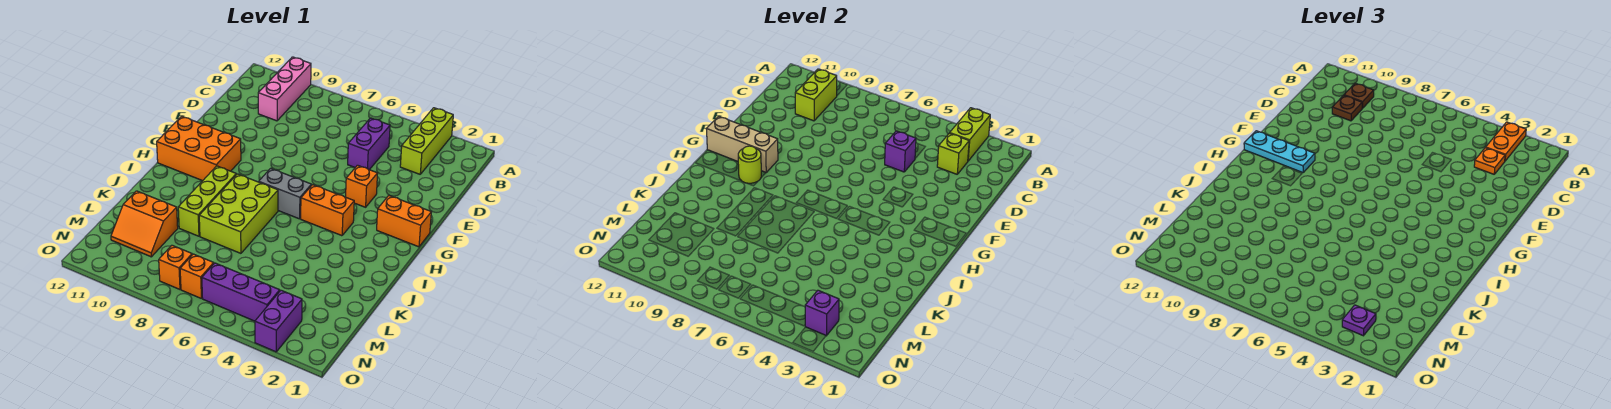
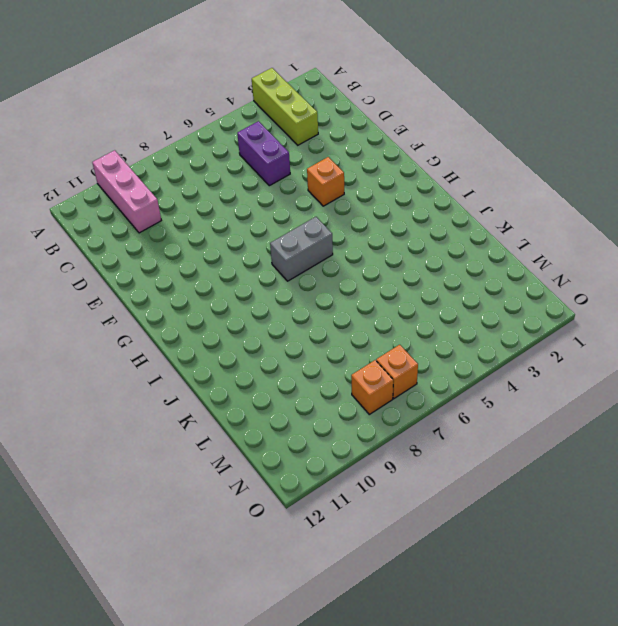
none -> orange 1x2 brick [377,195,431,247]
none -> orange 2x3 brick [157,116,241,181]
none -> orange 1x2 brick [301,185,354,236]

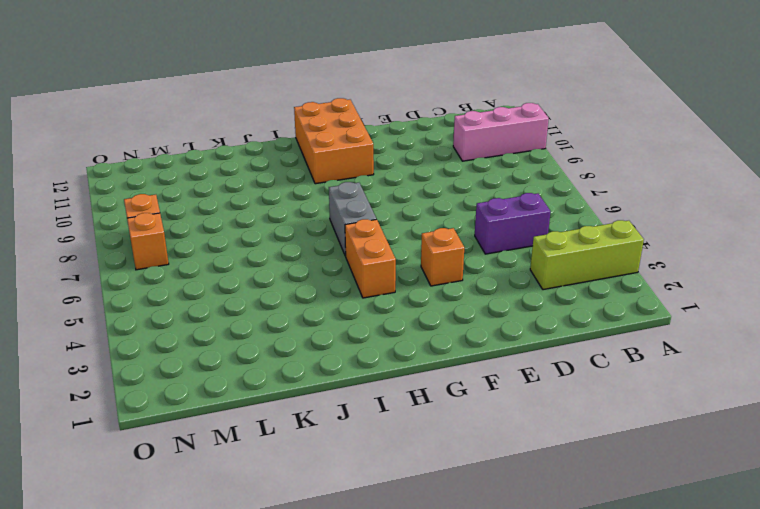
none -> orange 1x2 brick [377,195,431,247]
none -> lime 2x3 brick [199,174,278,253]
none -> lime 1x3 brick [178,166,236,236]

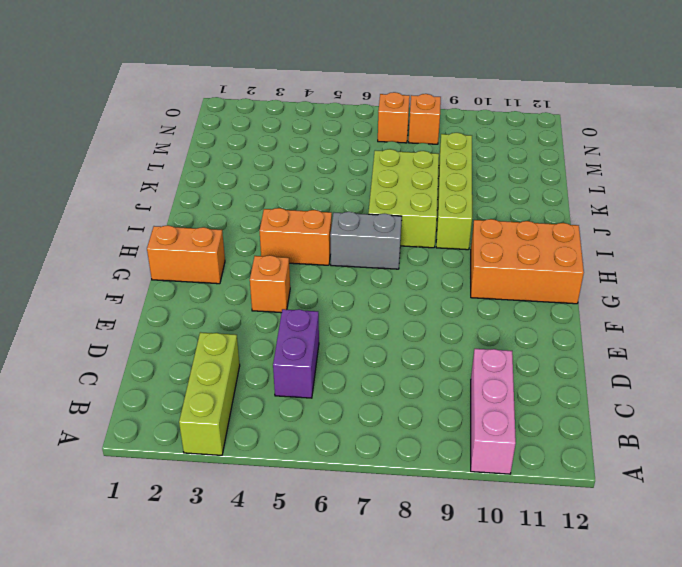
lime 1x4 brick [436,133,472,250] -> lime 1x3 brick [178,166,236,236]
none -> orange 2x2 slope [111,191,178,257]
none -> purple 1x2 brick [255,290,302,352]
none -> purple 1x3 brick [202,263,280,321]

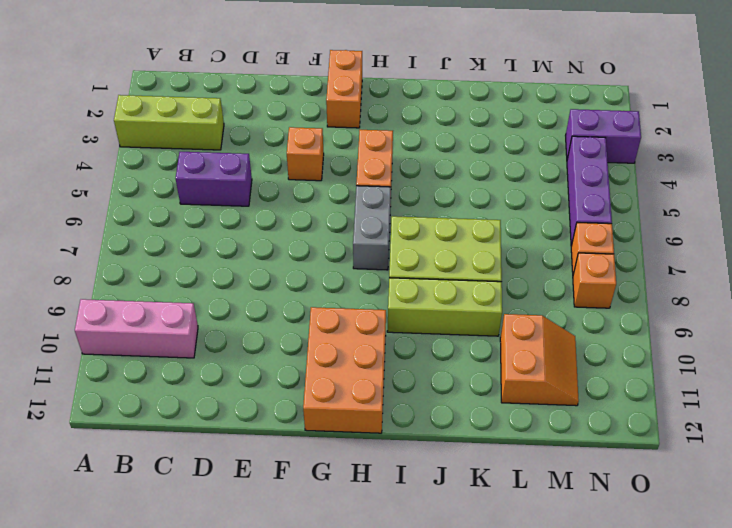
none -> lime 1x2 brick [950,108,990,161]
none -> lime 1x2 brick [795,69,837,121]
none -> lime 1x1 brick [937,133,969,174]

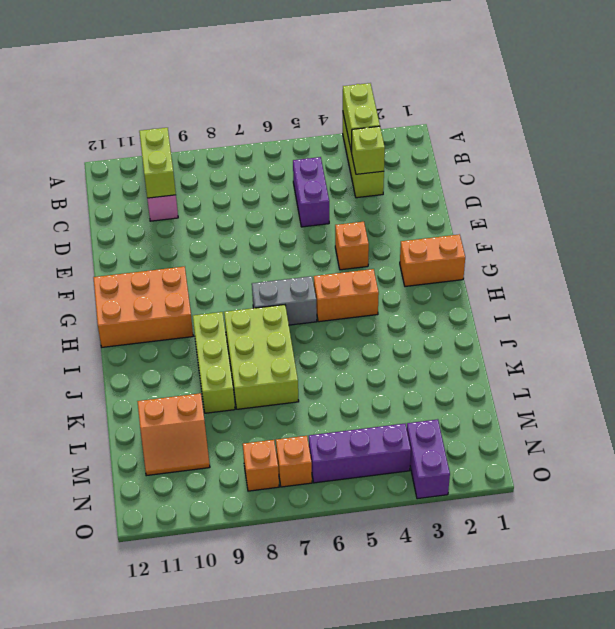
none -> purple 1x1 brick [885,131,916,172]
none -> tan 1x3 brick [707,116,778,172]
none -> lime 1x1 round brick [738,146,761,183]

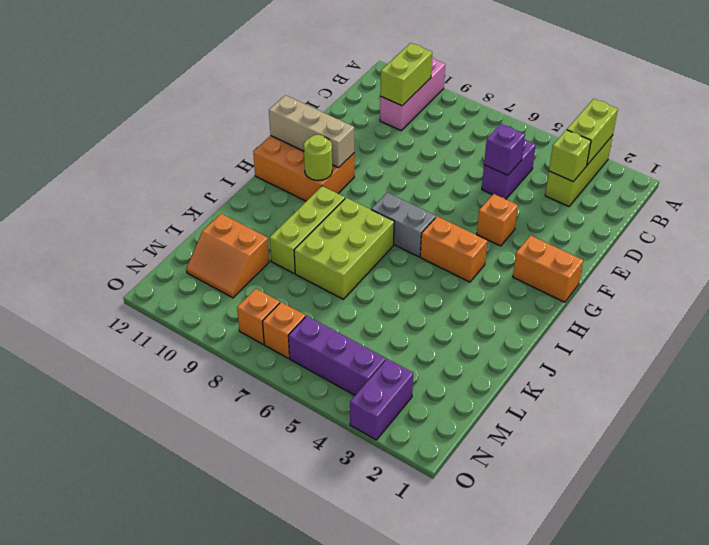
none -> purple 1x1 brick [805,290,839,336]
none -> orange 1x2 plate [1486,122,1526,161]
none -> brown 1x1 plate [1344,83,1374,108]

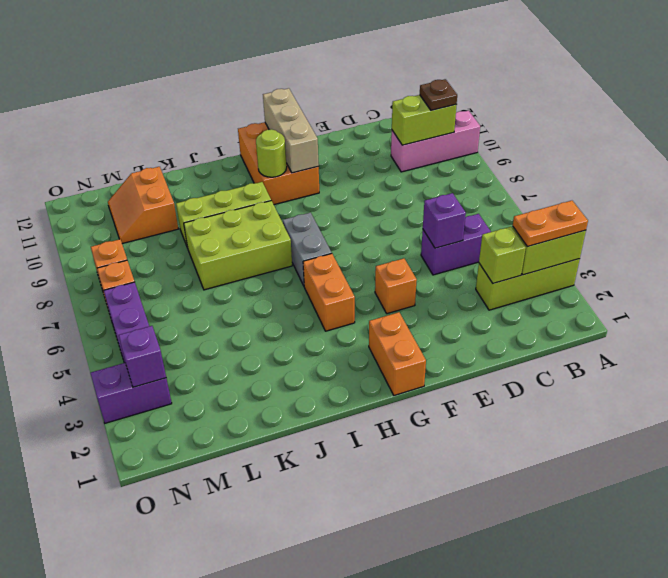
none -> orange 1x1 plate [1474,148,1505,174]
none -> brown 1x1 plate [1332,95,1362,121]
none -> cyan 1x3 plate [1244,131,1315,173]

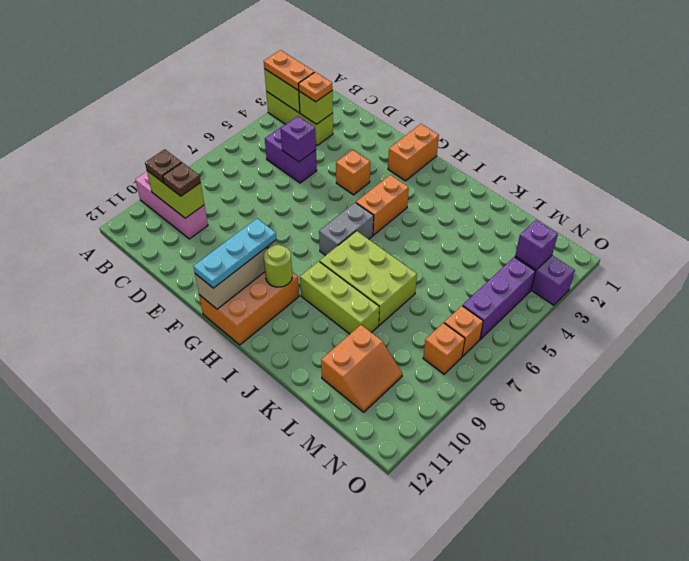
none -> purple 1x1 plate [1342,305,1376,336]

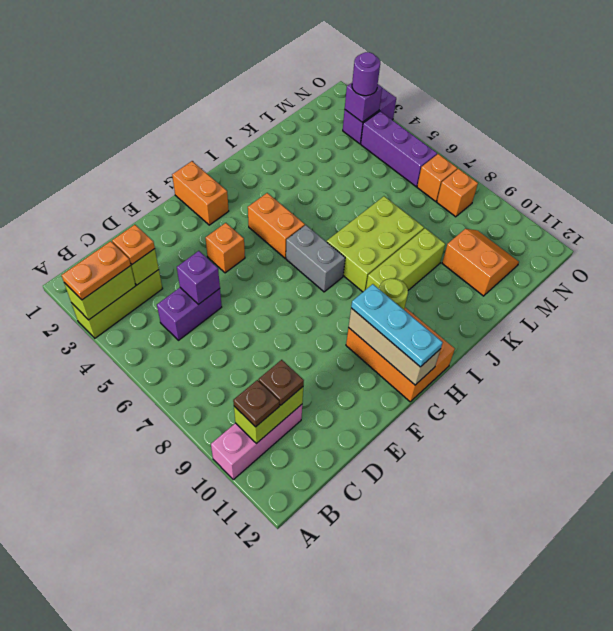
purple 1x1 round brick [352,52,380,96] -> purple 1x1 plate [1342,305,1376,336]

